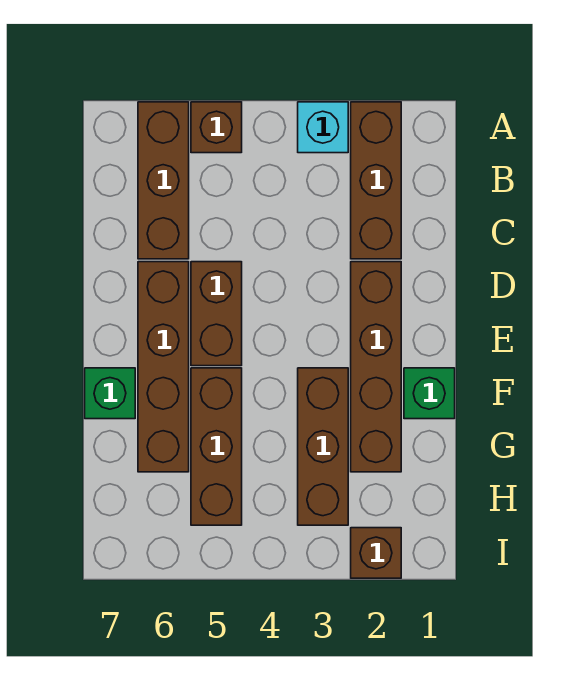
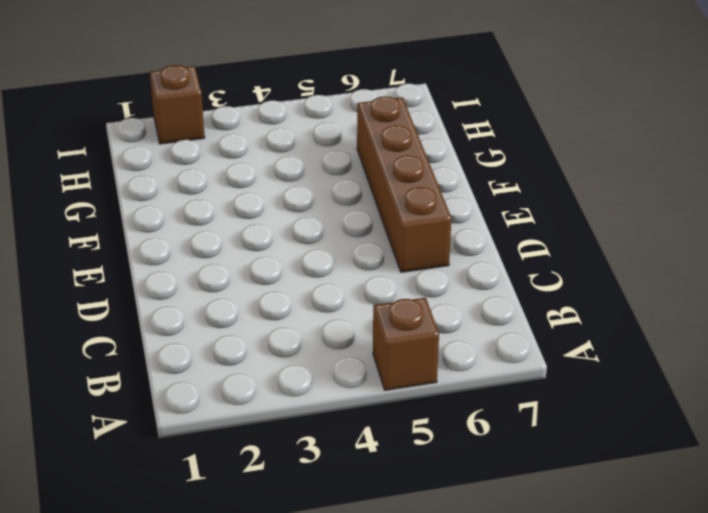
none -> brown 1x3 brick [351,102,401,259]
none -> cyan 1x1 brick [298,102,348,153]
none -> brown 1x3 brick [138,102,189,259]

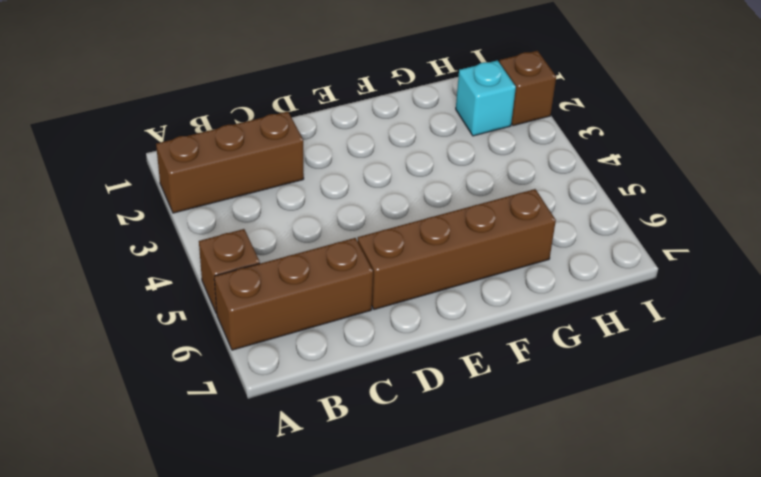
cyan 1x1 brick [456,60,516,136] -> cyan 1x1 brick moved to [298,102,348,153]
none -> brown 1x4 brick [351,262,401,472]
none -> brown 1x2 brick [191,262,242,366]
none -> green 1x1 brick [404,368,455,419]

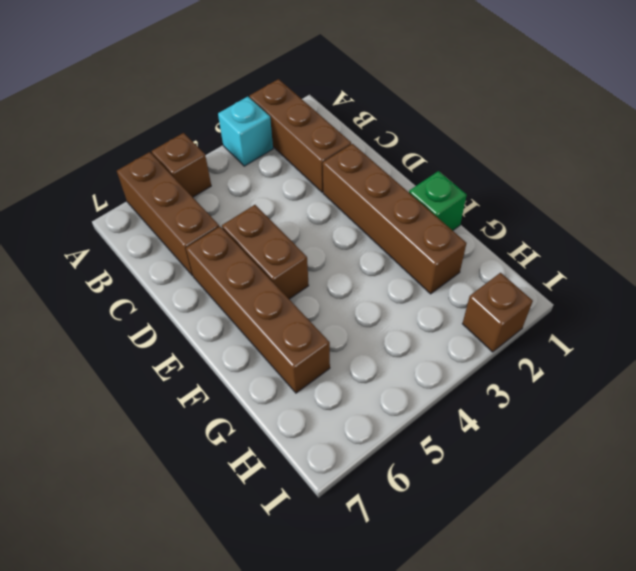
none -> brown 1x3 brick [298,368,348,525]
none -> brown 1x3 brick [191,368,242,525]
none -> green 1x1 brick [85,368,135,419]

